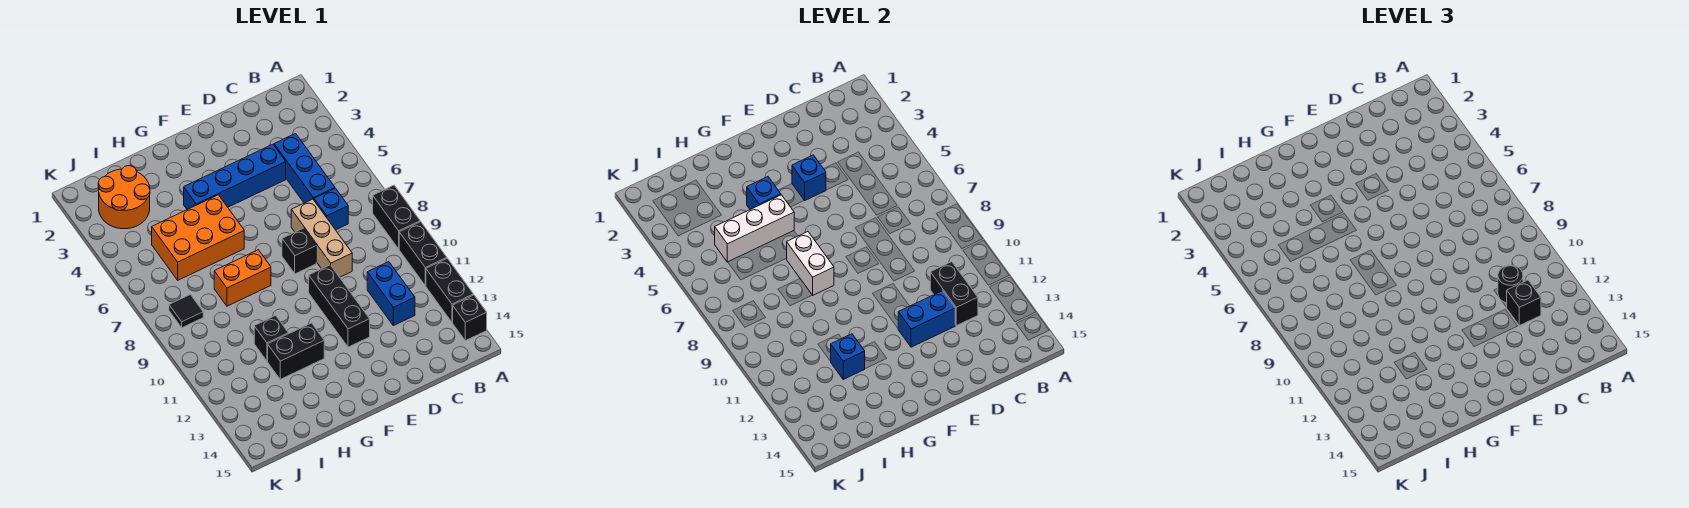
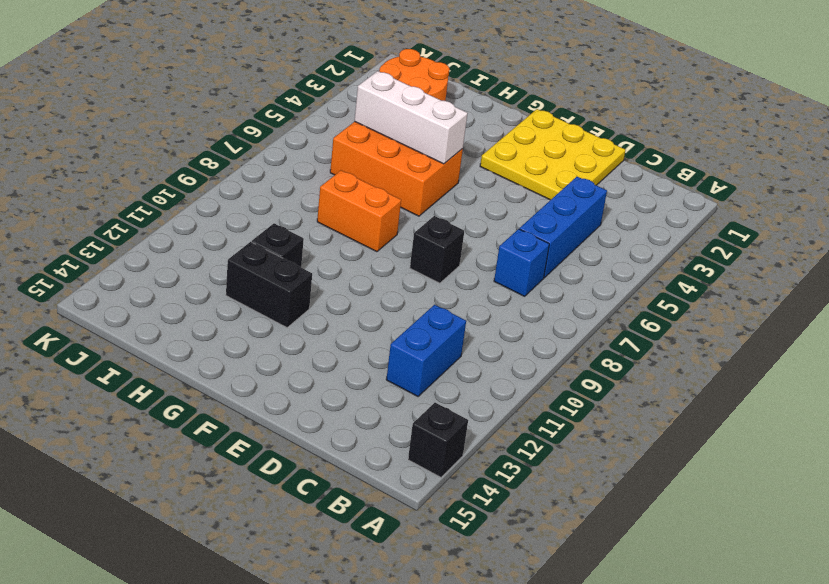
yellow 3x3 plate [480,109,626,200] -> none
none -> black 1x2 brick [373,185,420,249]
none -> black 1x2 brick [399,222,447,286]
none -> black 1x2 brick [426,258,473,322]

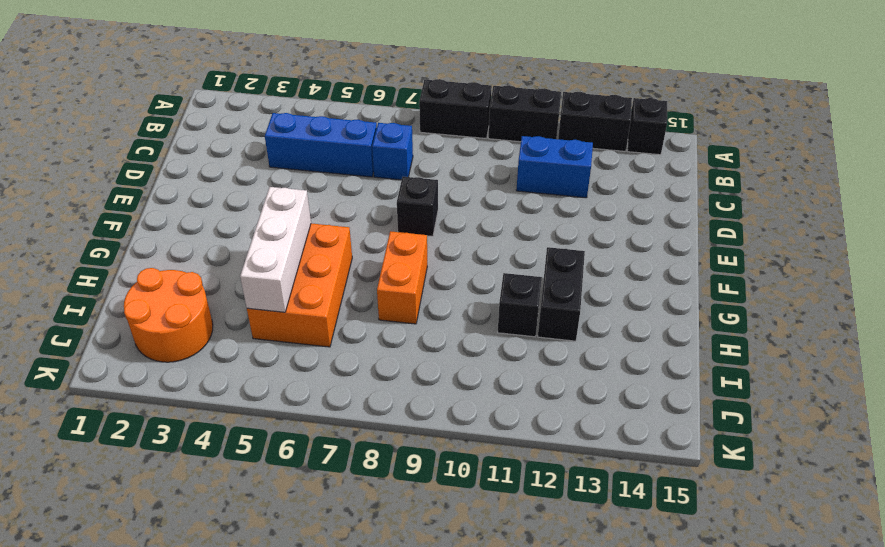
none -> blue 1x4 brick [184,144,286,209]
none -> tan 1x3 brick [291,199,352,277]
none -> black 1x3 brick [309,265,370,347]

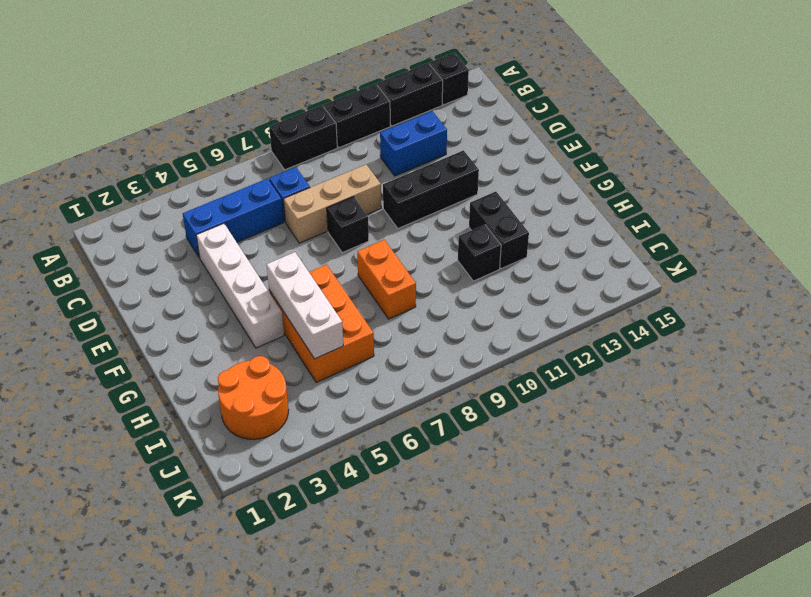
white 1x4 brick [196,224,284,348] -> blue 1x4 brick [184,144,286,209]
none -> black 1x1 tile [169,294,203,328]
none -> black 1x2 brick [930,262,978,326]
none -> blue 1x2 brick [898,291,955,347]

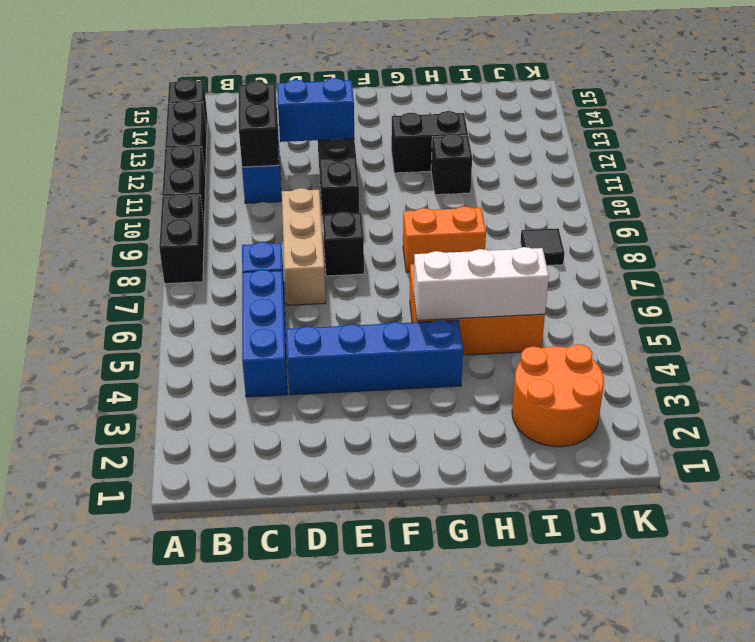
none -> blue 1x1 brick [792,155,826,201]
none -> blue 1x1 brick [747,177,781,209]
none -> white 1x2 brick [787,232,834,295]

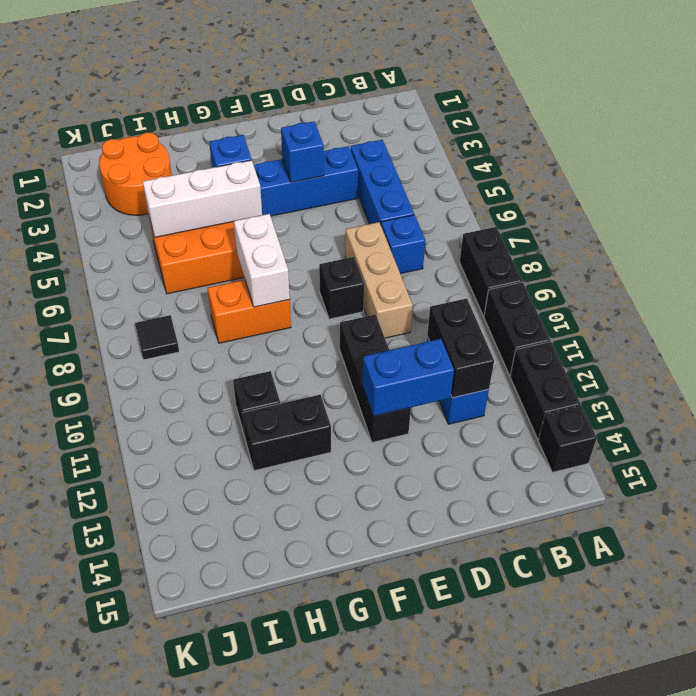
none -> blue 1x1 brick [831,334,865,379]
none -> black 1x1 round brick [1498,265,1523,303]
none -> black 1x1 brick [1507,280,1541,326]

